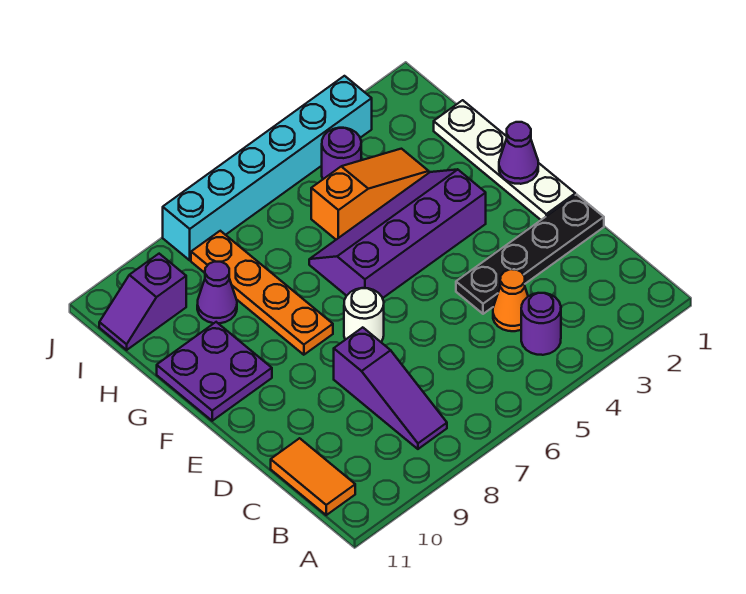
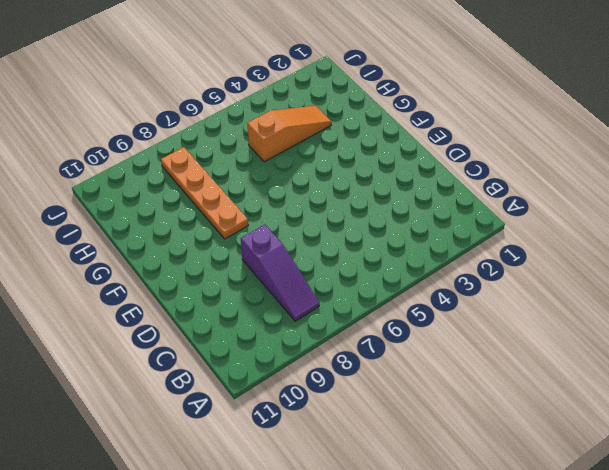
none -> purple 1x1 round brick [521,293,561,355]
none -> orange 1x2 tile [271,438,355,515]
none -> orange 1x1 cone [493,269,528,331]

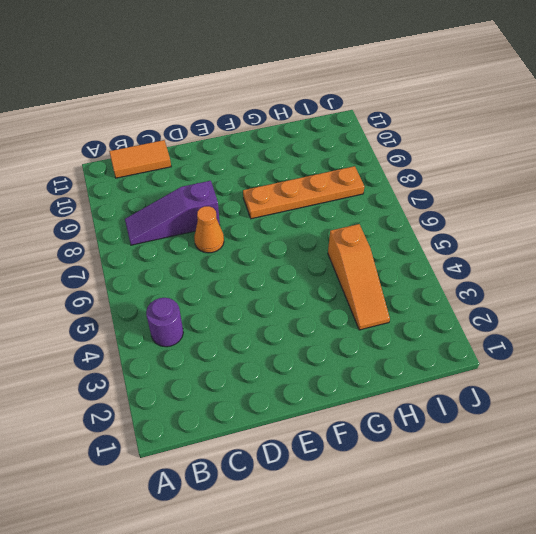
orange 1x1 cone [194,206,224,253] -> orange 1x1 cone moved to [493,269,528,331]
none -> black 1x4 plate [456,195,604,314]
none -> white 1x4 plate [434,100,575,220]
none -> white 1x1 round brick [344,288,384,342]

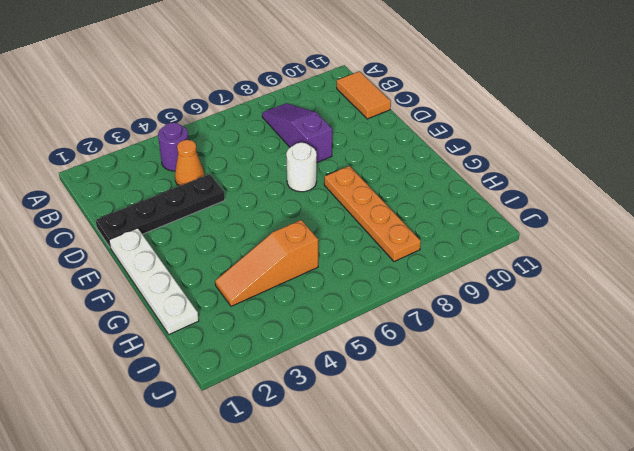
none -> purple 2x4 slope [309,169,486,298]
none -> purple 2x2 plate [157,322,272,421]
none -> purple 1x1 cone [197,262,237,323]

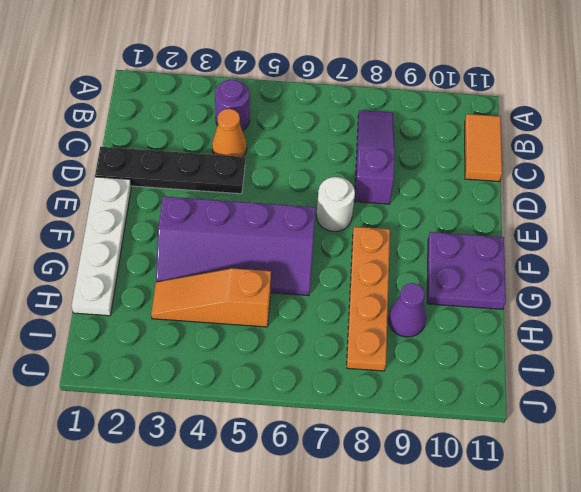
none -> purple 1x1 round brick [322,128,361,179]
none -> purple 1x2 slope [99,254,186,350]
none -> cyan 1x6 brick [163,76,372,260]

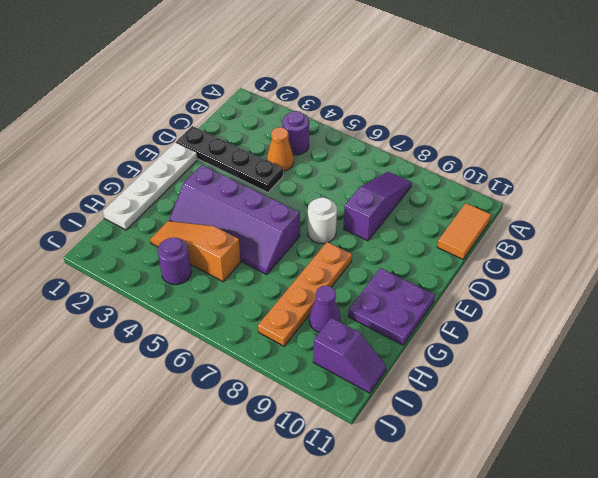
none -> cyan 1x6 brick [163,76,372,260]
none -> purple 1x1 cone [499,122,538,184]

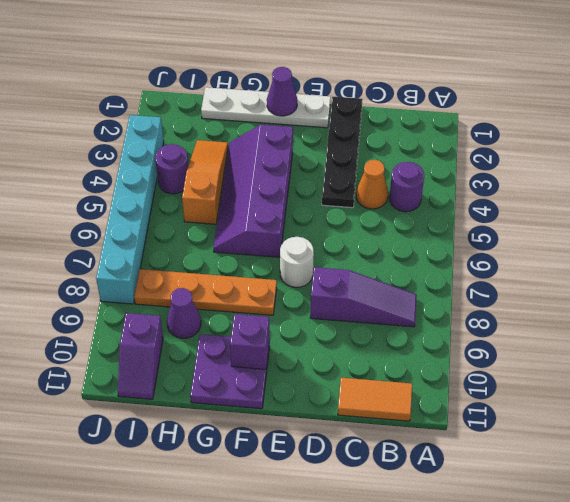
purple 1x1 brick [230,314,270,369] -> none

